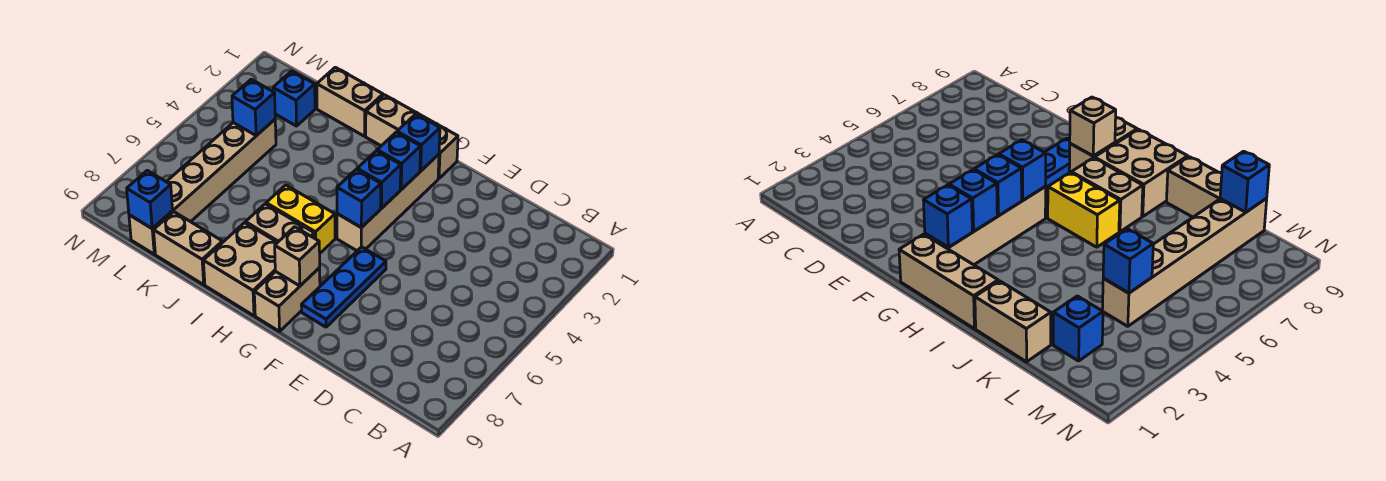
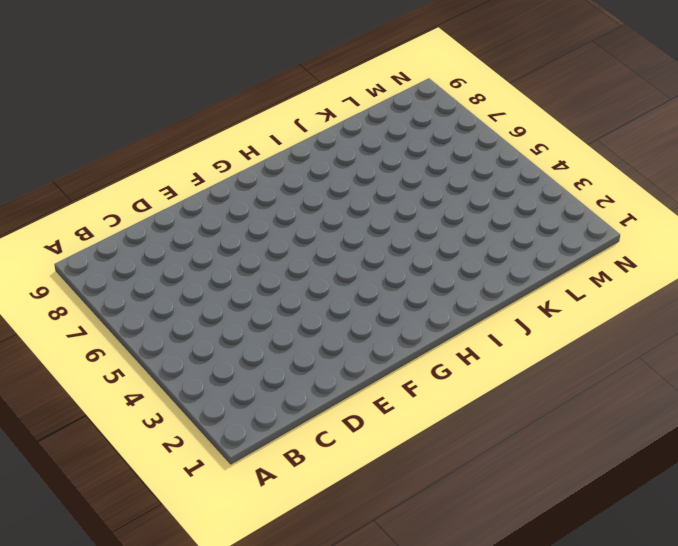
none -> blue 1x3 plate [301,247,386,327]
none -> tan 1x3 brick [366,95,458,179]
none -> tan 1x4 brick [337,154,439,251]

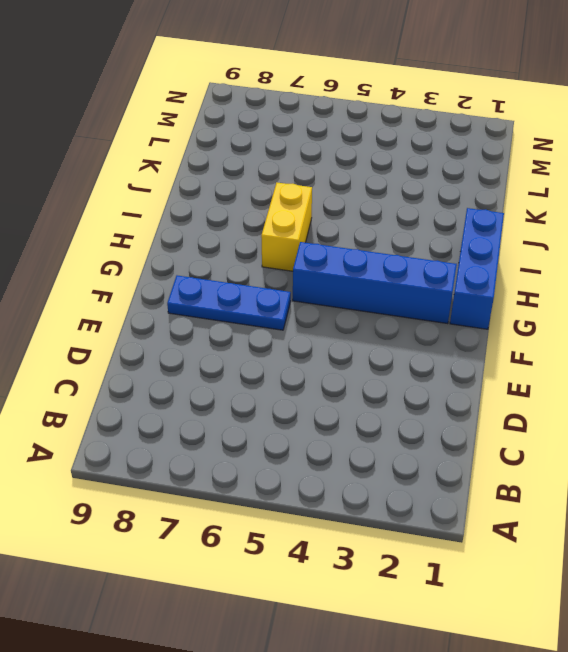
blue 1x3 brick [450,208,504,329] -> tan 1x3 brick [366,95,458,179]
blue 1x4 brick [293,242,457,324] -> tan 1x4 brick [337,154,439,251]
none -> tan 1x2 brick [254,268,320,331]
none -> tan 1x2 brick [246,204,315,242]
none -> tan 2x2 brick [203,223,278,316]

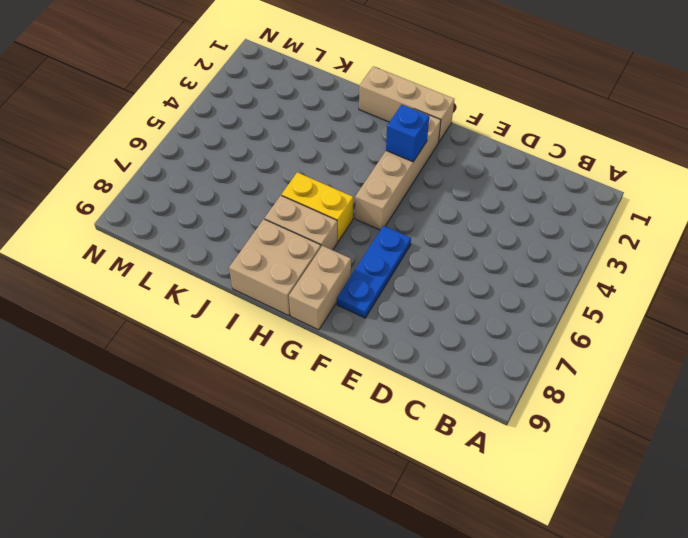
none -> tan 1x2 brick [317,67,383,136]
none -> tan 1x2 brick [154,212,222,285]
none -> blue 1x1 brick [273,71,315,126]

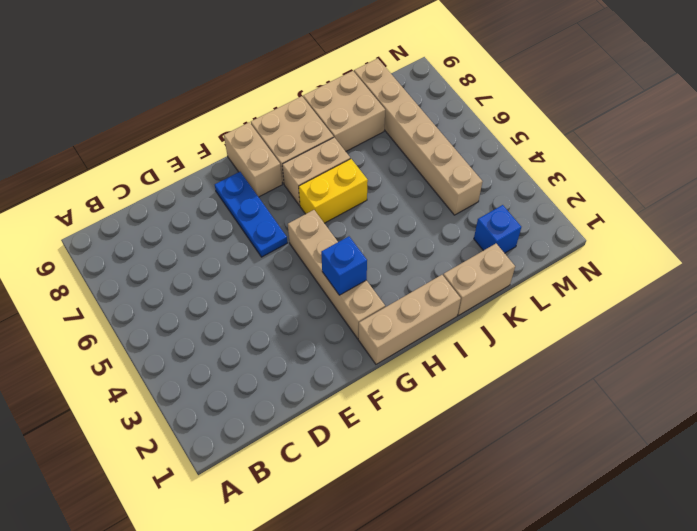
tan 2x2 brick [303,71,385,151] -> tan 1x2 brick [154,212,222,285]
none -> blue 1x1 brick [397,114,440,171]
none -> blue 1x1 brick [357,151,401,209]
none -> blue 1x1 brick [337,169,381,228]

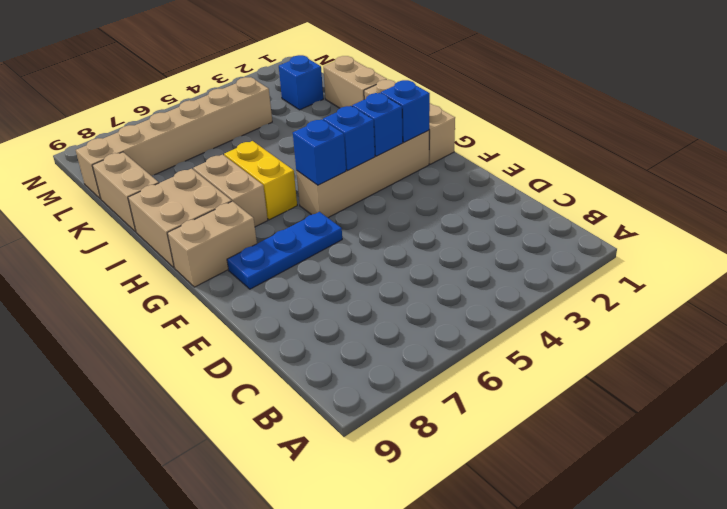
none -> tan 1x1 brick [275,227,320,286]
none -> blue 1x1 brick [232,79,275,136]
none -> blue 1x1 brick [127,171,173,229]

